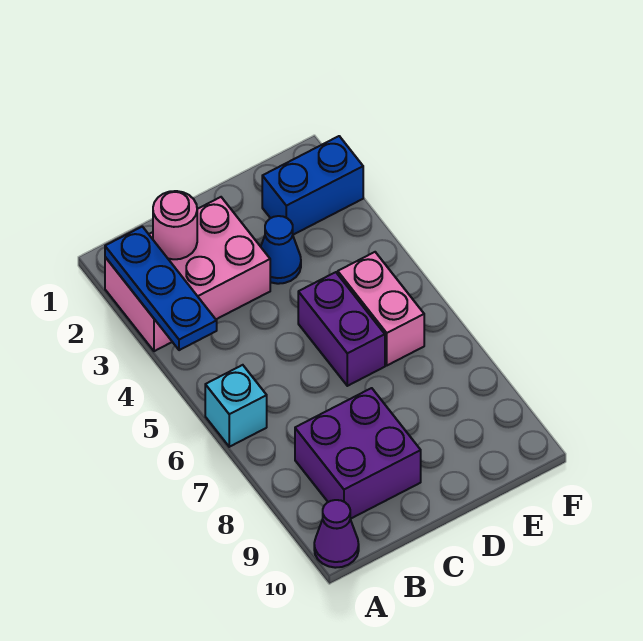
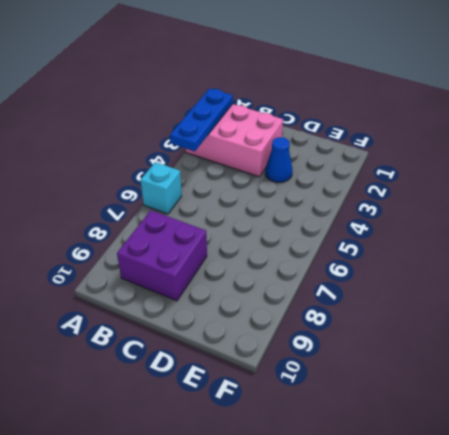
none -> purple 1x1 cone [314,500,359,568]
none -> purple 1x2 brick [298,272,385,386]

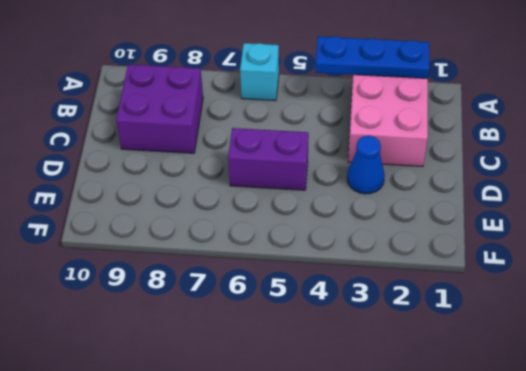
none -> purple 1x1 cone [314,500,359,568]
none -> blue 1x2 brick [262,136,363,235]

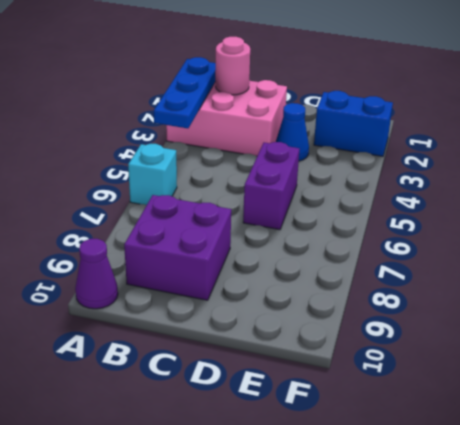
none -> pink 1x2 brick [338,252,424,365]

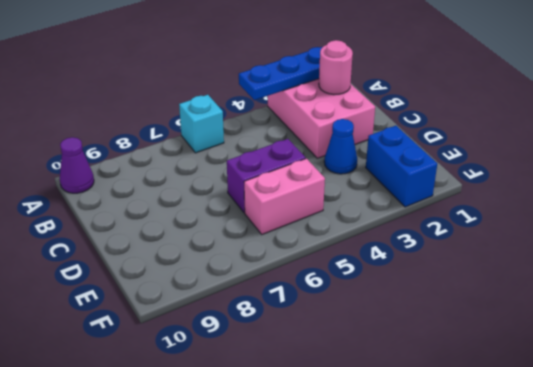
none -> purple 2x2 brick [295,388,421,519]

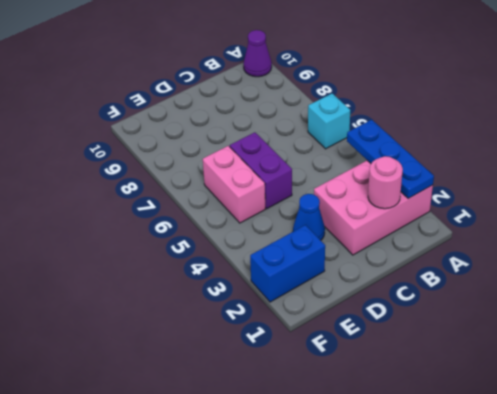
none -> purple 2x2 brick [295,388,421,519]

